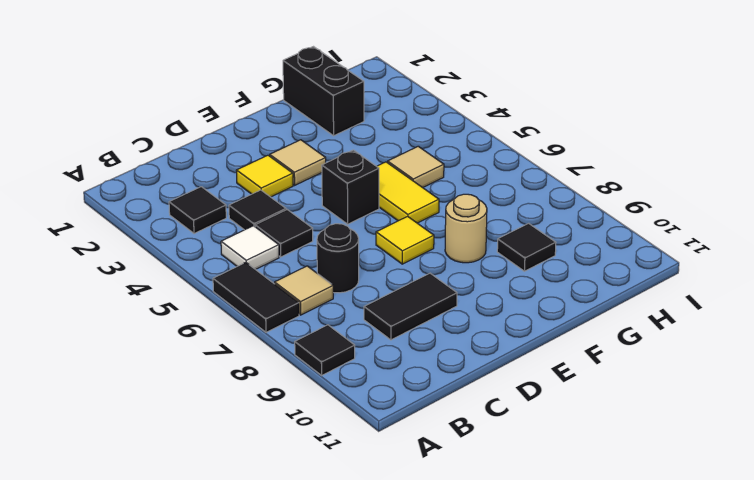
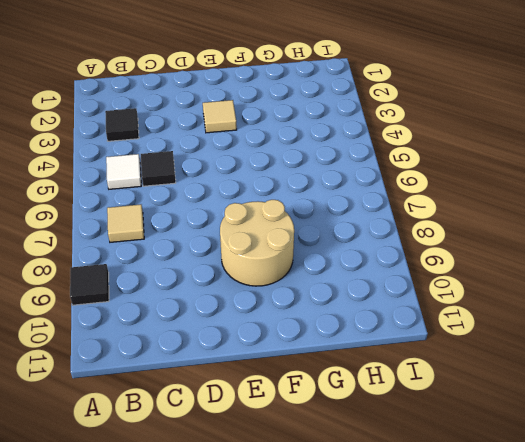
tan 2x2 round brick [220,200,294,286] -> tan 1x1 round brick [445,194,487,263]
none -> black 1x2 tile [213,262,299,332]
none -> black 1x1 tile [229,190,286,230]
none -> black 1x1 round brick [317,224,359,293]

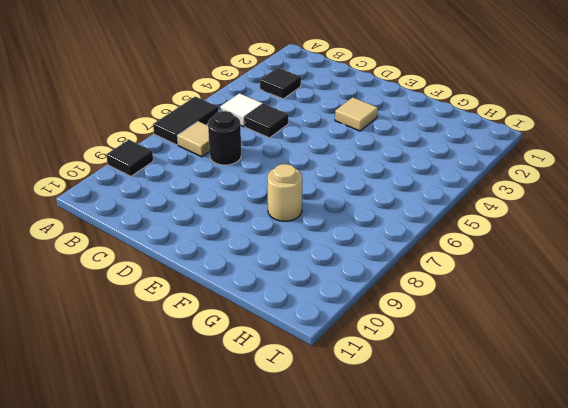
none -> black 1x1 tile [229,190,286,230]
none -> black 1x2 tile [364,273,457,340]
none -> yellow 1x1 tile [236,155,293,197]

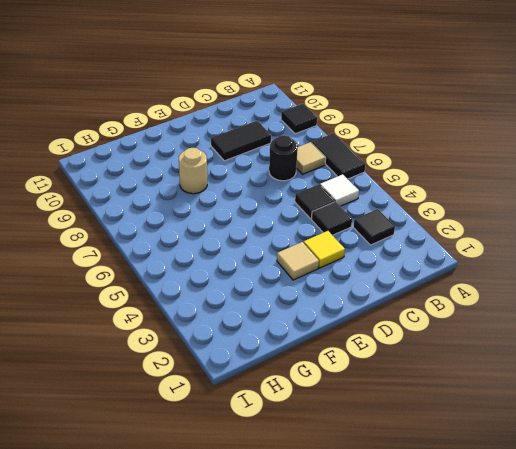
none -> black 1x1 brick [322,150,379,224]
none -> yellow 1x1 tile [376,216,434,264]
none -> yellow 1x2 tile [377,162,439,223]

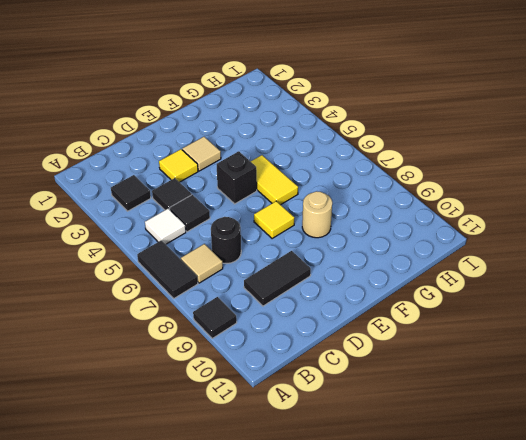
none -> black 1x2 brick [283,47,364,136]
none -> tan 1x1 tile [388,146,444,188]
none -> black 1x1 tile [497,223,556,271]

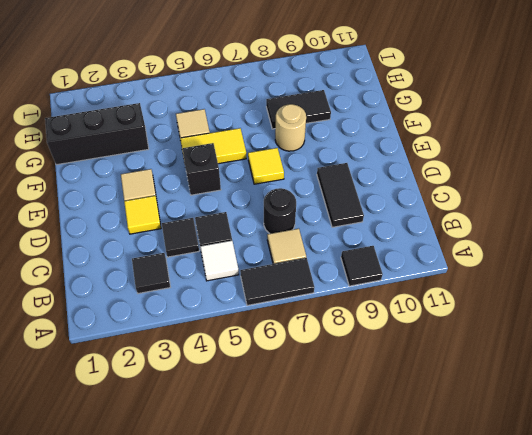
black 1x3 brick [45,103,149,165] -> black 1x2 brick [283,47,364,136]
black 1x2 tile [266,90,331,129] -> black 1x1 tile [497,223,556,271]

